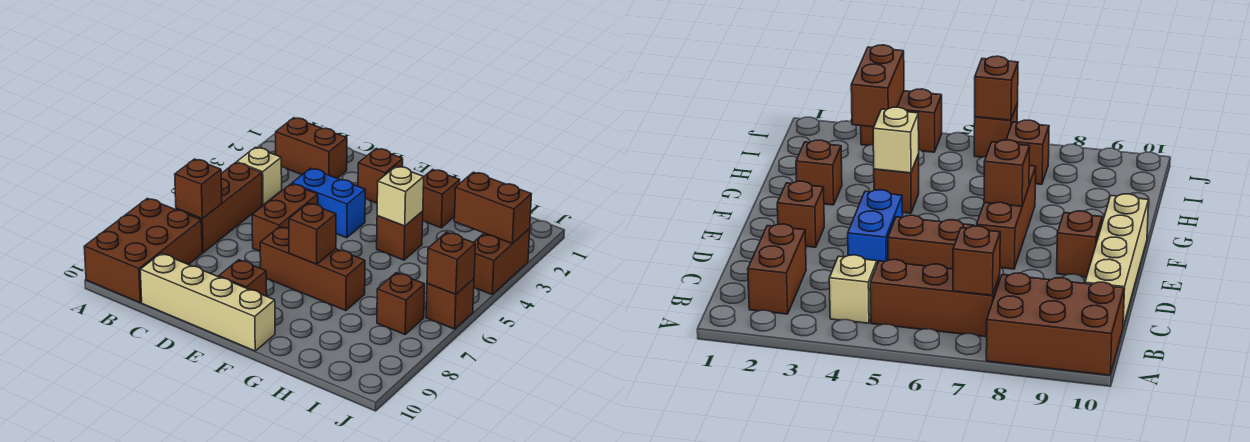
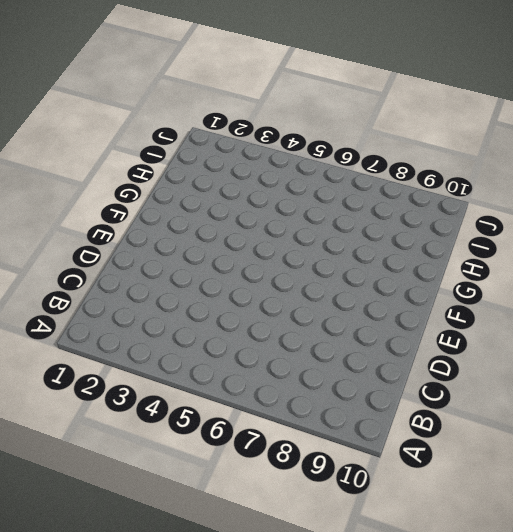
none -> brown 2x3 brick [84,198,202,303]
none -> brown 1x2 brick [276,118,347,178]
none -> tan 1x1 brick [237,147,282,205]

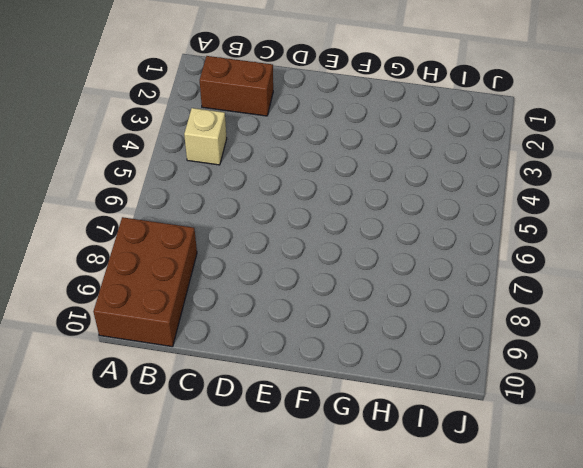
none -> brown 1x3 brick [176,163,262,253]
none -> tan 1x4 brick [140,254,275,351]
none -> blue 1x2 brick [292,168,365,238]

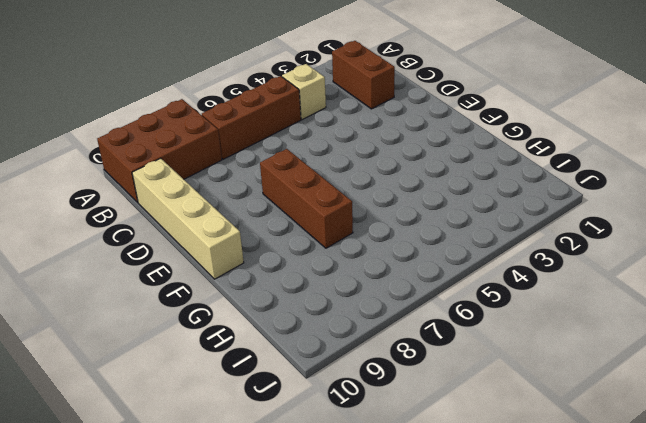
none -> blue 1x2 brick [292,168,365,238]
none -> brown 1x2 brick [252,184,318,251]
none -> brown 1x1 brick [358,149,403,203]

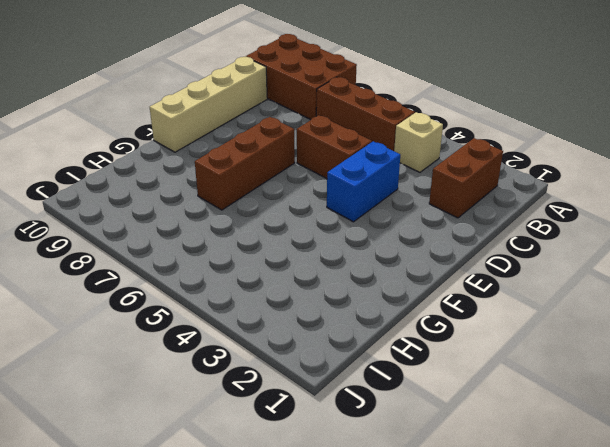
none -> brown 1x1 brick [358,149,403,203]
none -> brown 1x1 brick [219,260,267,296]
none -> brown 1x1 brick [423,169,460,228]

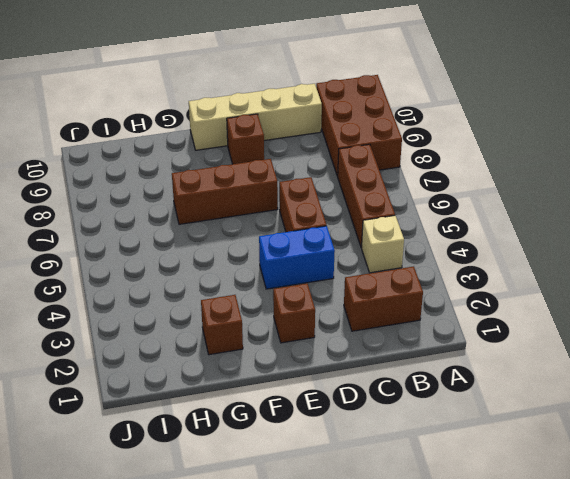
none -> brown 1x1 brick [377,211,423,260]
none -> brown 1x1 brick [377,273,425,334]
none -> brown 1x2 brick [474,229,530,294]

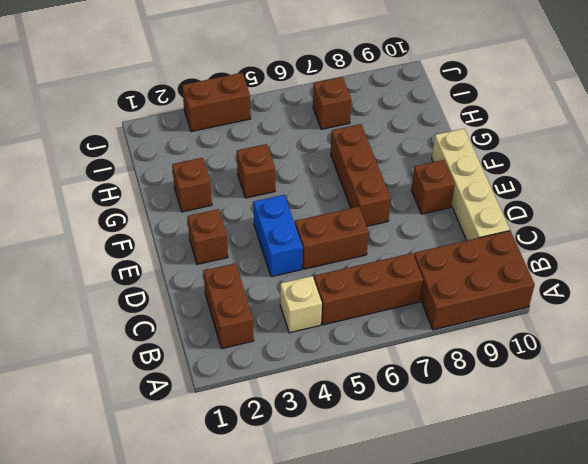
none -> brown 1x1 brick [426,279,474,329]
none -> brown 1x1 brick [175,159,222,219]
none -> brown 1x1 brick [289,203,336,264]

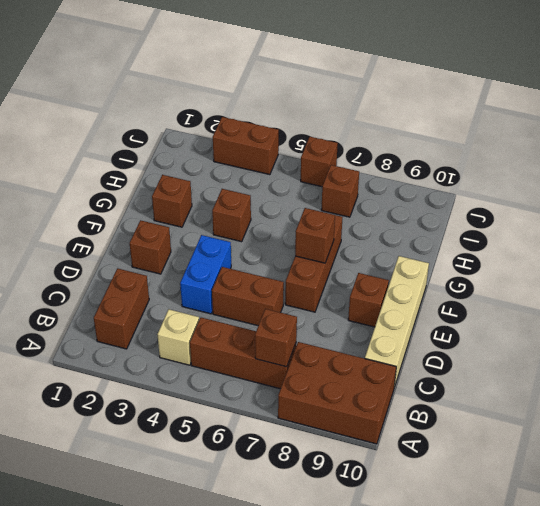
none -> tan 1x1 brick [377,166,424,226]
none -> brown 1x2 brick [454,172,531,244]
none -> brown 1x1 brick [427,232,475,295]

